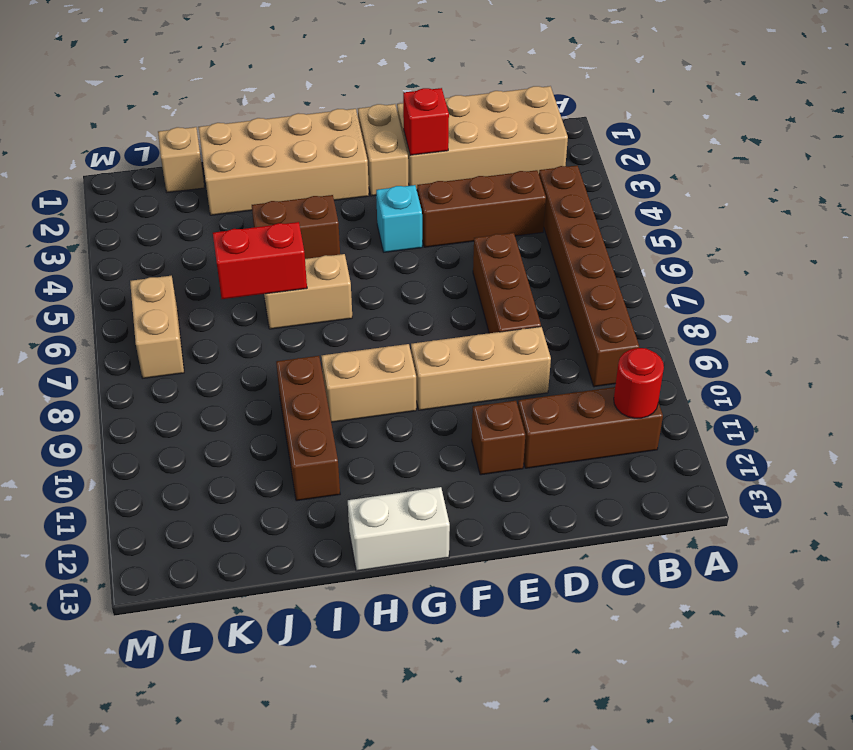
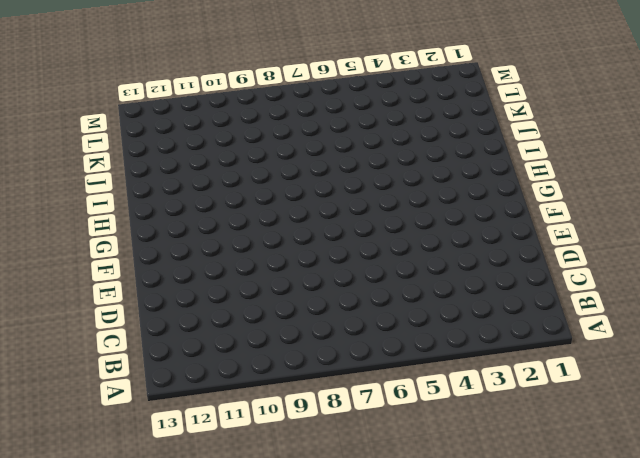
none -> tan 2x4 brick [397,86,568,190]
none -> brown 1x6 brick [539,166,639,387]
none -> brown 1x3 brick [518,387,663,468]

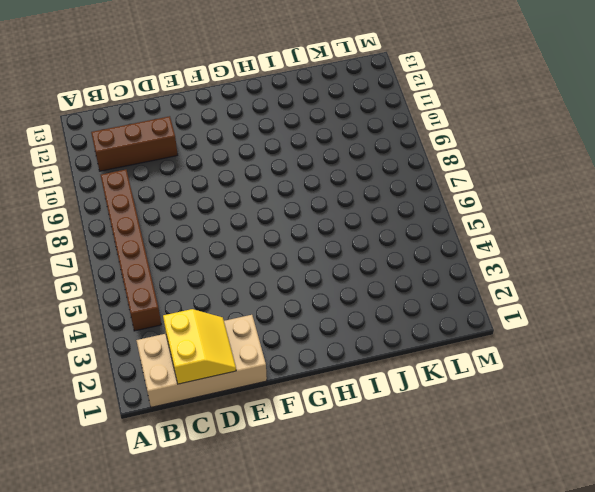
yellow 2x2 slope [163,309,236,384] -> none
none -> brown 1x3 brick [417,170,546,247]
none -> brown 1x3 brick [473,233,541,333]
none -> tan 1x3 brick [411,327,551,410]

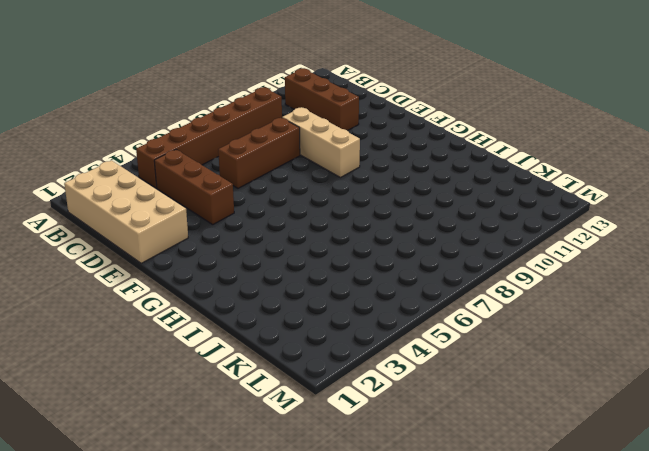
none -> brown 1x1 brick [472,401,525,475]
none -> tan 1x2 brick [358,104,408,196]
none -> cyan 1x1 brick [376,185,422,252]

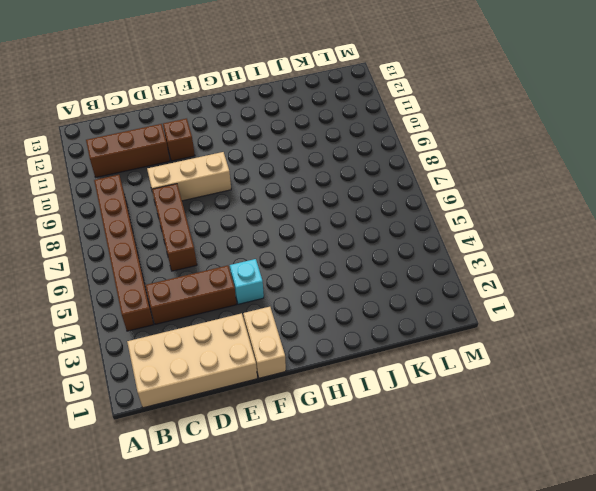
none -> tan 2x4 brick [198,109,369,215]
none -> tan 1x2 brick [321,344,416,422]
none -> white 1x2 brick [348,487,450,571]

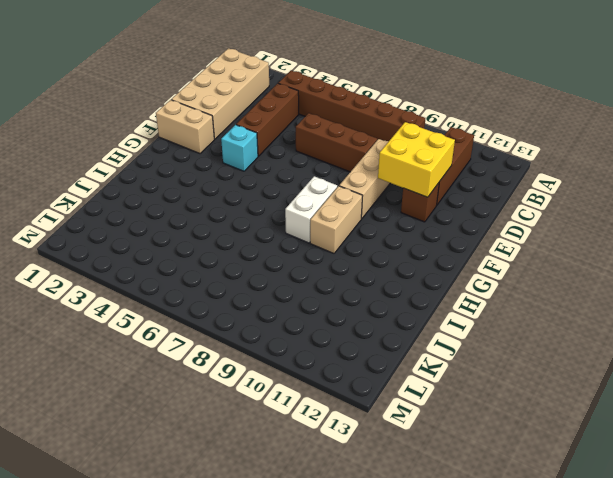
yellow 2x2 brick [378,122,455,197] -> none
white 1x2 brick [285,176,337,243] -> white 1x2 brick moved to [348,487,450,571]
none -> tan 2x4 brick [198,109,369,215]
none -> brown 1x2 brick [252,195,340,259]
none -> tan 1x2 brick [264,254,352,329]

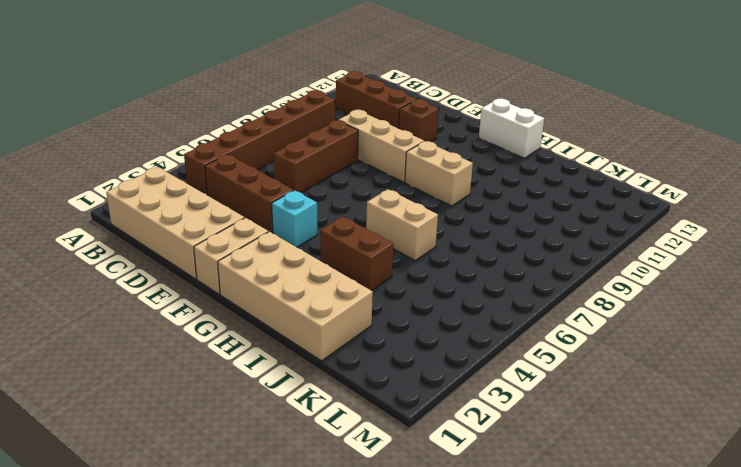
none -> brown 1x3 brick [276,356,340,501]
none -> tan 1x1 brick [158,127,205,192]
none -> tan 1x2 brick [130,276,184,378]

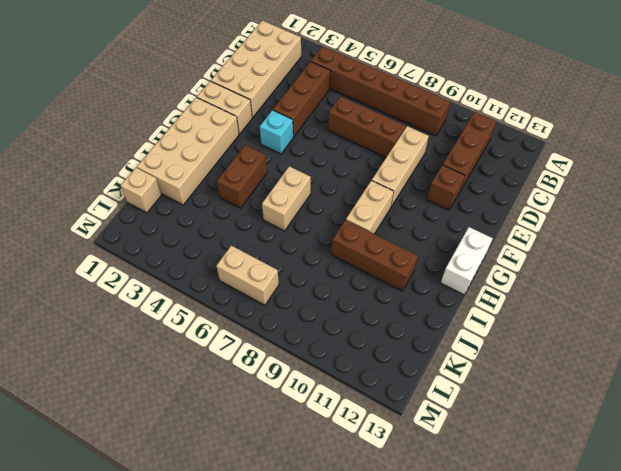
none -> red 1x1 round brick [614,348,664,418]
none -> red 1x1 brick [403,88,449,155]
none -> red 1x2 brick [213,222,307,299]

